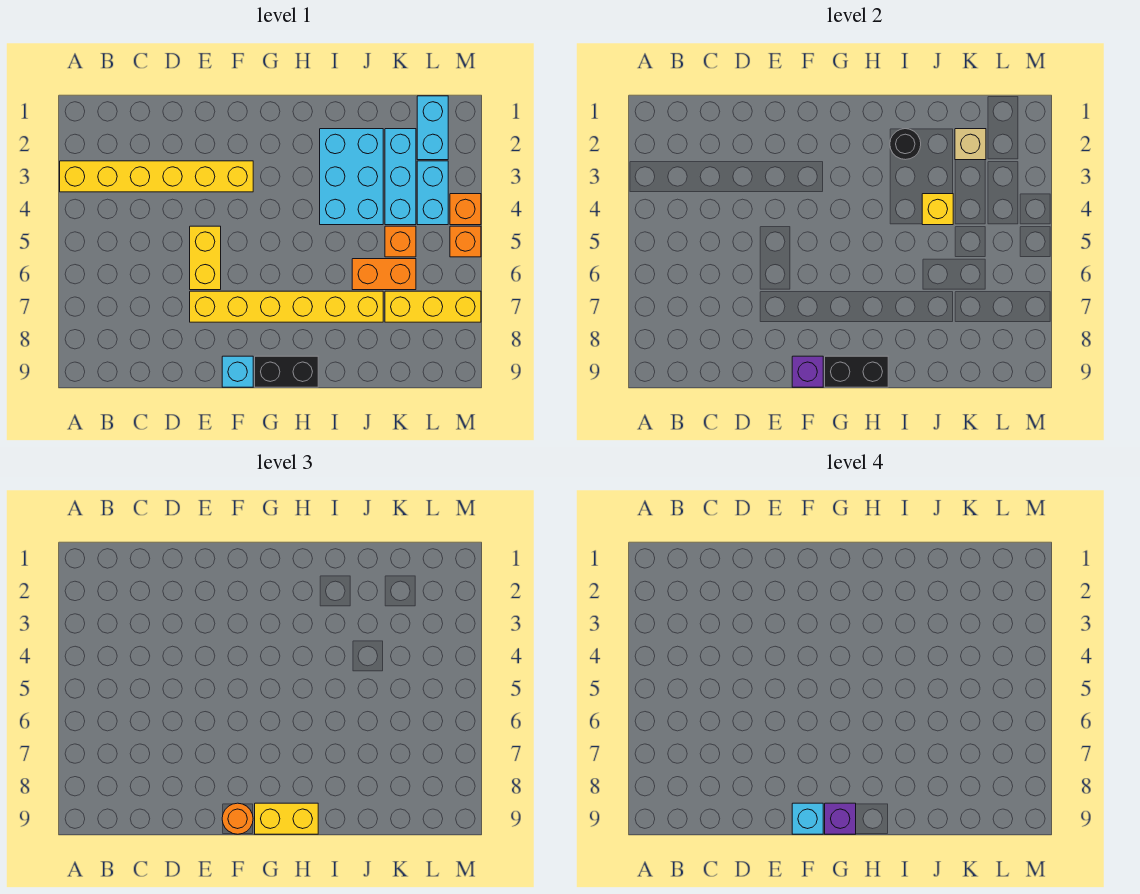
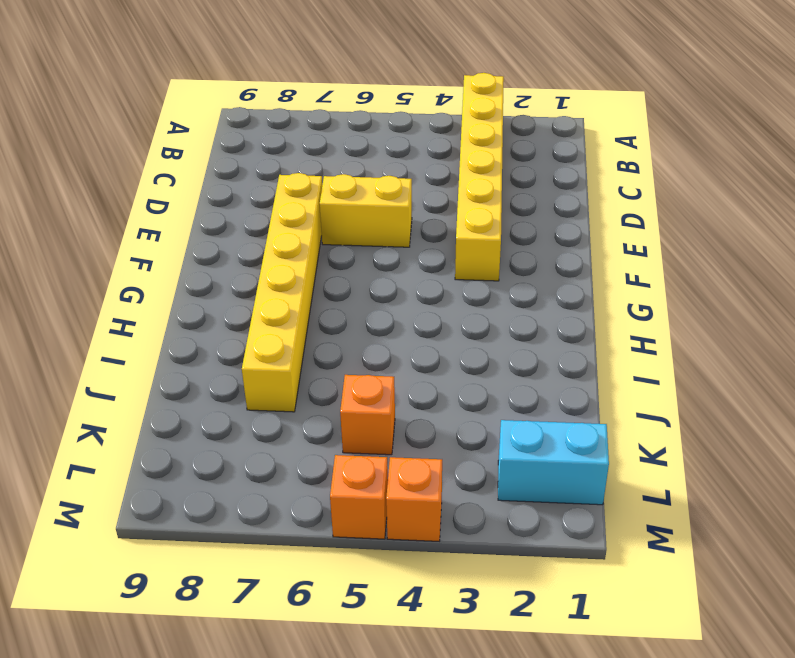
none -> cyan 1x1 brick [222,356,253,387]
none -> black 1x2 brick [255,356,318,387]
none -> cyan 2x3 brick [320,129,383,225]

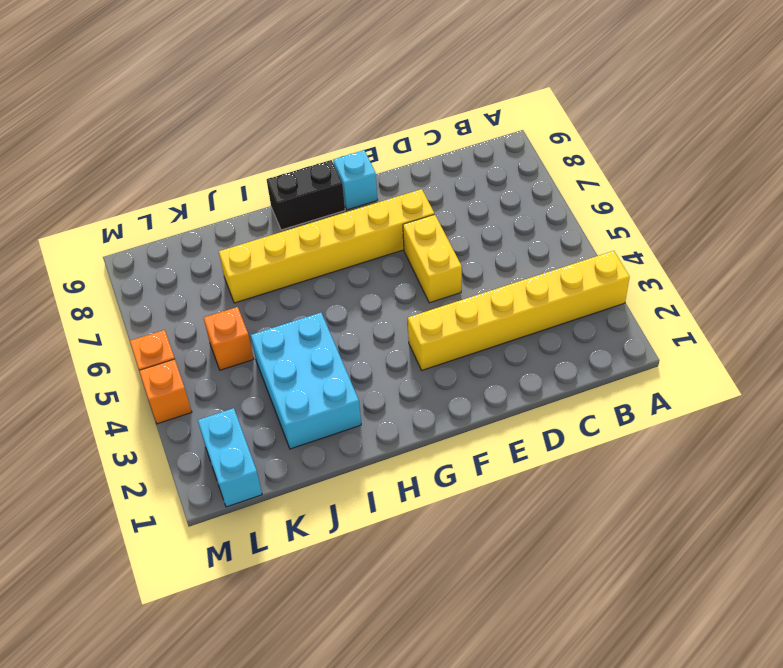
none -> orange 1x2 brick [352,259,416,290]
none -> cyan 1x3 brick [385,129,416,225]
none -> yellow 1x3 brick [385,291,481,322]

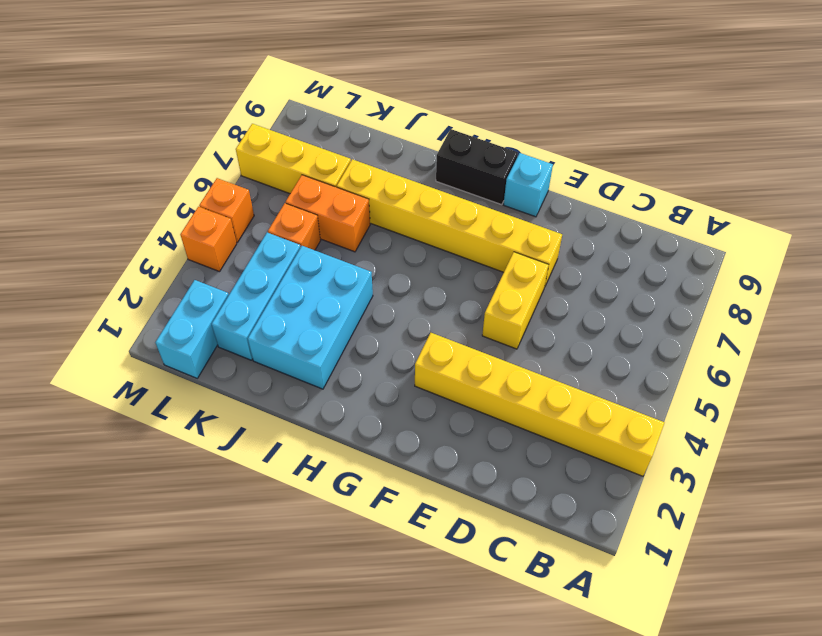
none -> cyan 1x2 brick [417,161,448,225]
none -> purple 1x1 brick [792,356,823,387]
none -> black 1x2 brick [825,356,888,387]

